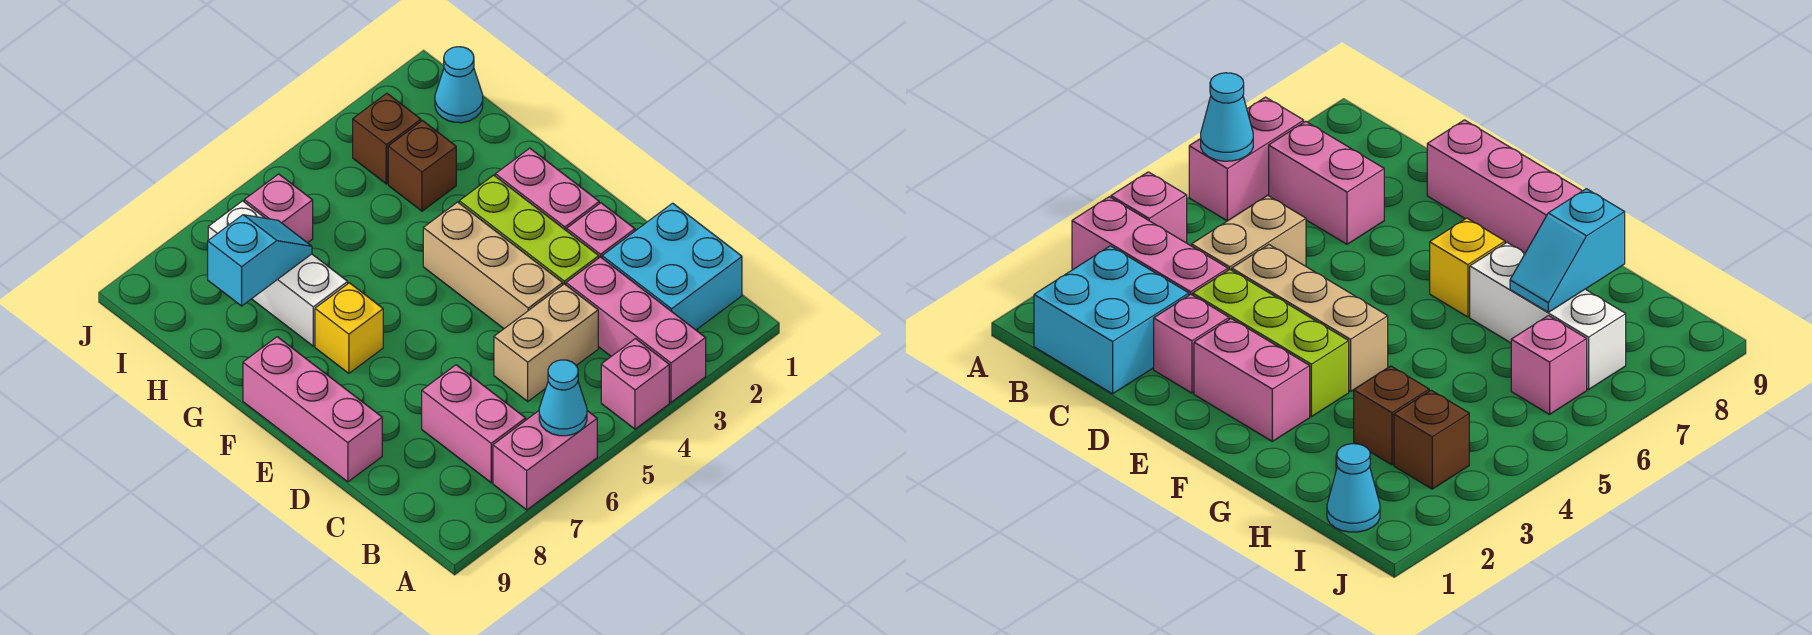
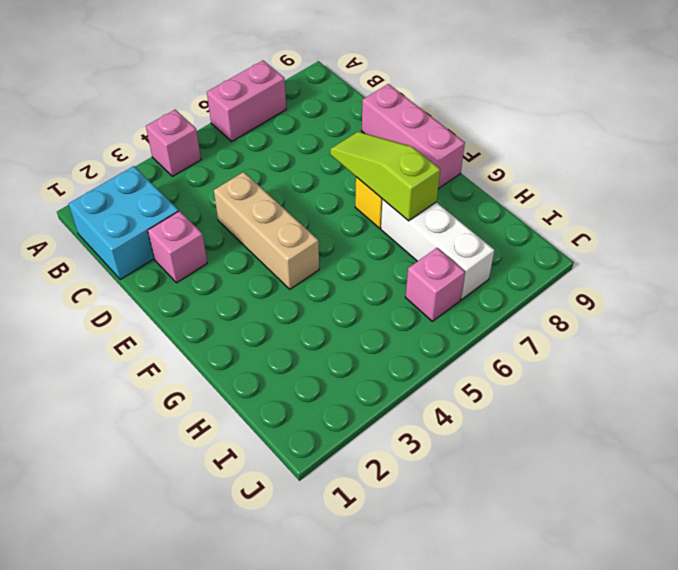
lime 1x3 slope [330,132,440,221] -> none
none -> pink 1x3 brick [566,257,706,402]
none -> pink 1x2 brick [422,365,526,483]
none -> tan 1x2 brick [494,284,598,401]

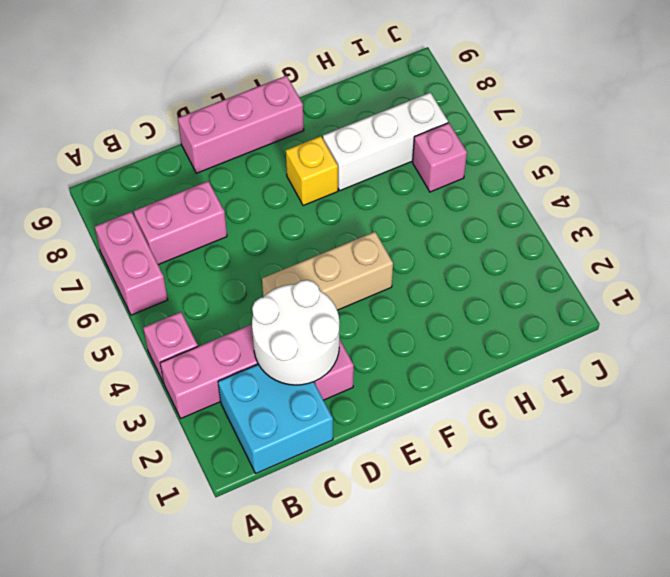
white 2x2 round brick [252,280,339,385] -> none
none -> tan 1x2 brick [494,284,598,401]
none -> lime 1x3 brick [459,175,599,285]
none -> pink 1x2 brick [495,148,599,231]

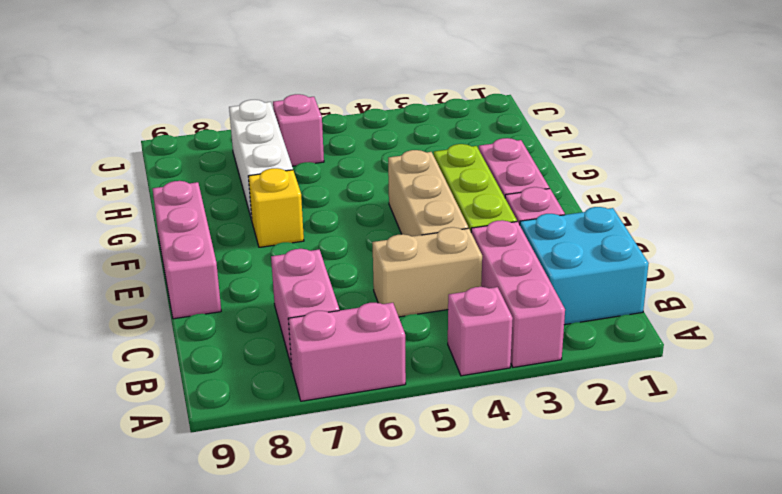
none -> brown 1x1 brick [388,121,456,211]
none -> cyan 1x1 cone [435,47,483,123]
none -> brown 1x1 brick [353,93,421,184]

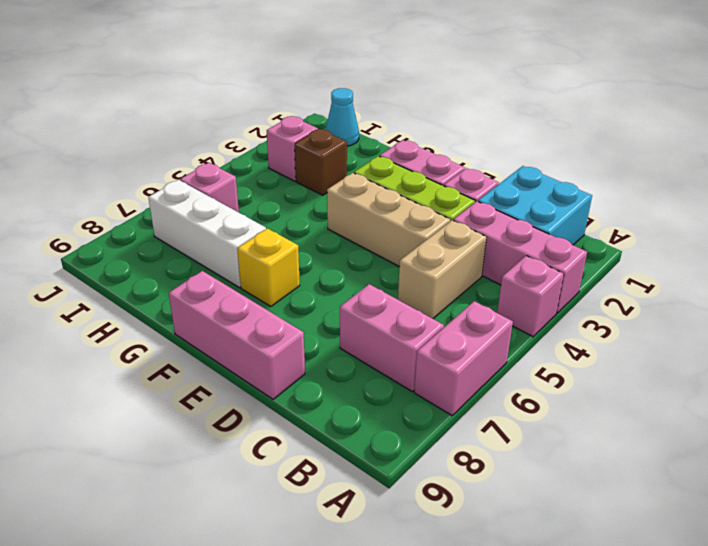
pink 1x1 brick [267,116,318,181] -> brown 1x1 brick [353,93,421,184]
none -> cyan 1x1 cone [539,360,587,436]
none -> cyan 1x2 slope [208,215,312,306]

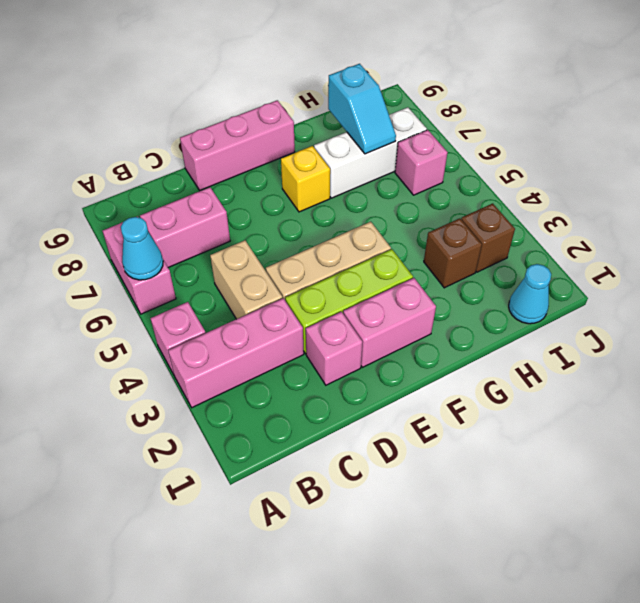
none -> cyan 2x2 brick [602,203,742,330]

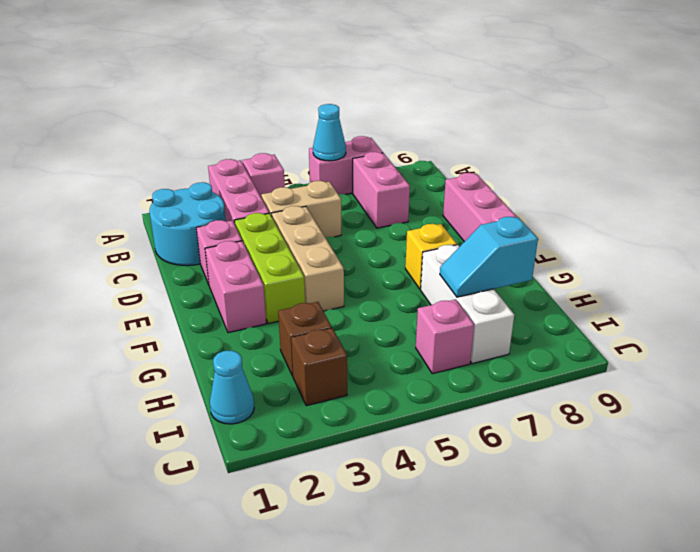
cyan 2x2 round brick [149,182,226,266] -> cyan 2x2 brick [602,203,742,330]

